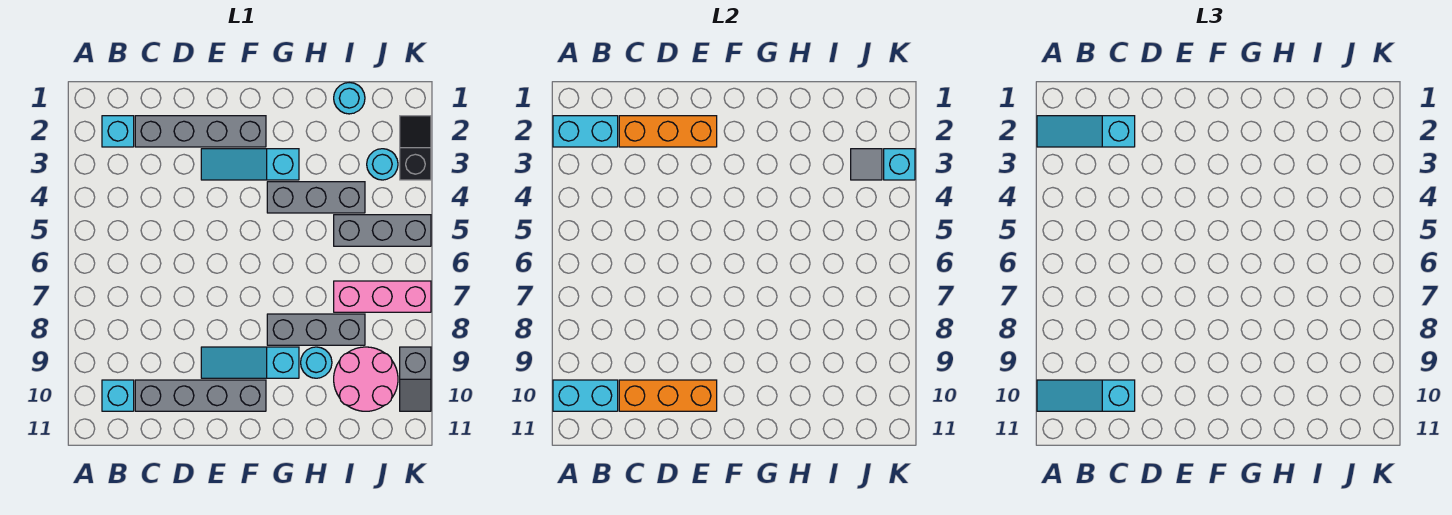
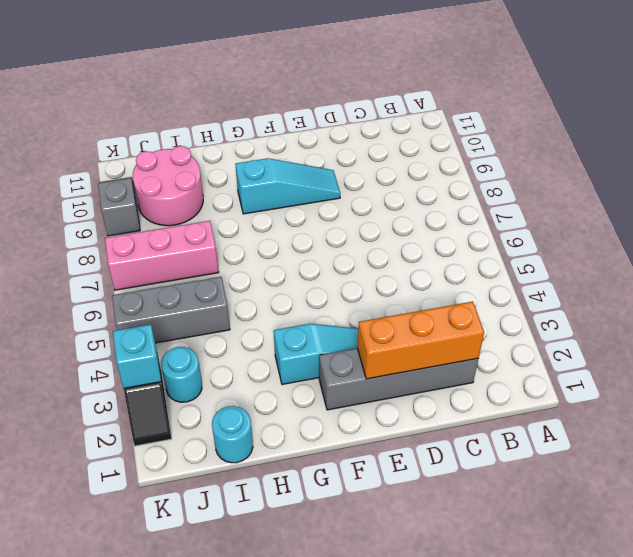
none -> cyan 1x1 brick [102,116,134,147]
none -> cyan 1x1 brick [102,380,134,411]
none -> grey 1x4 brick [135,380,266,411]

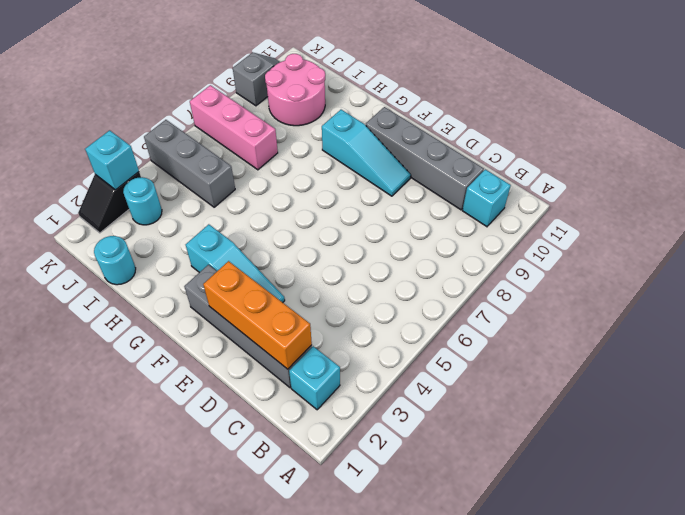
none -> grey 1x3 brick [267,182,365,213]
none -> grey 1x3 brick [267,314,365,345]
none -> cyan 1x1 round brick [301,347,332,378]

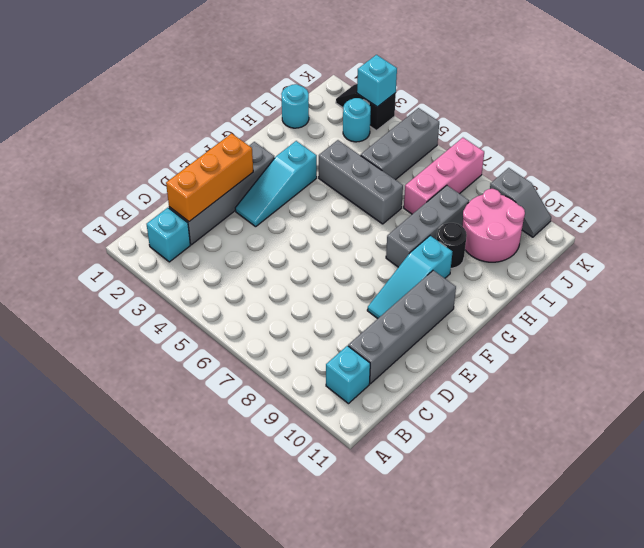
grey 1x3 brick [319,140,403,224] -> grey 1x3 brick turned to [267,182,365,213]
black 1x1 round brick [437,223,467,268] -> cyan 1x1 round brick [301,347,332,378]
none -> cyan 1x2 brick [553,116,618,147]
none -> cyan 1x2 brick [553,380,618,411]
none -> orange 1x3 brick [619,380,717,411]

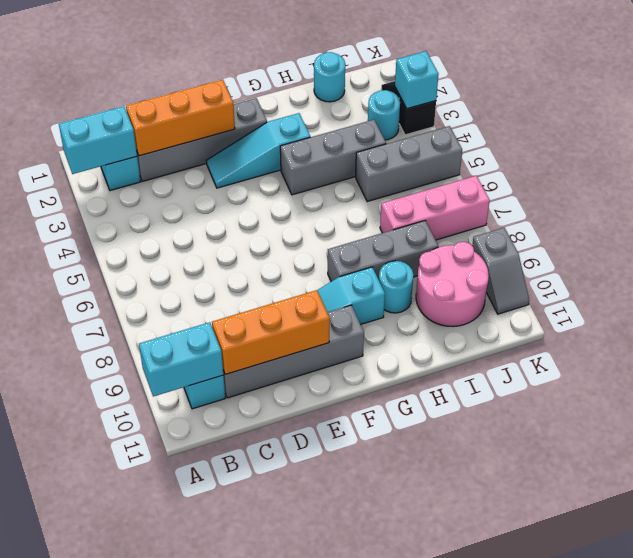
none -> grey 1x1 tile [851,149,882,180]
none -> cyan 1x3 slope [1037,116,1135,147]
none -> cyan 1x3 slope [1037,380,1135,411]

